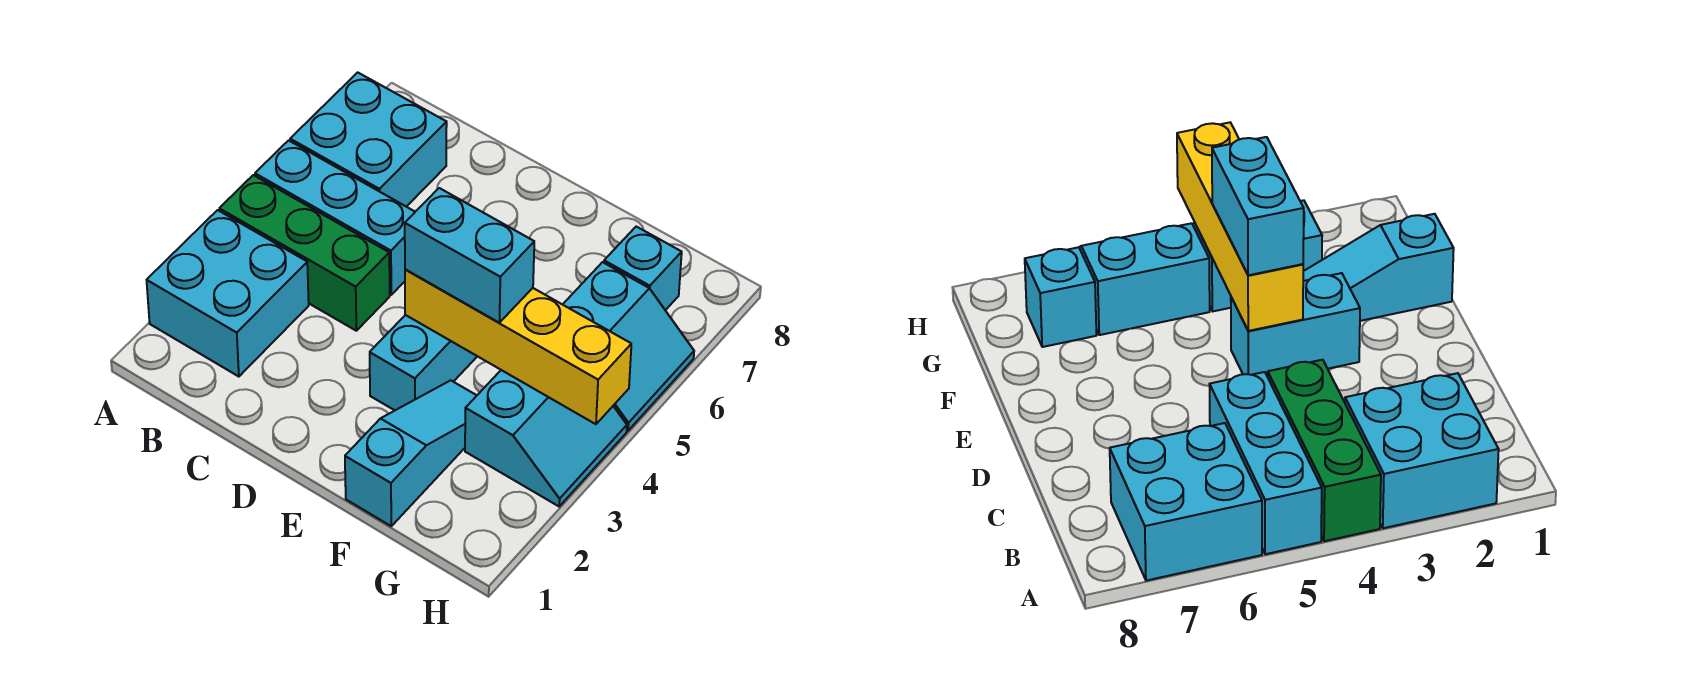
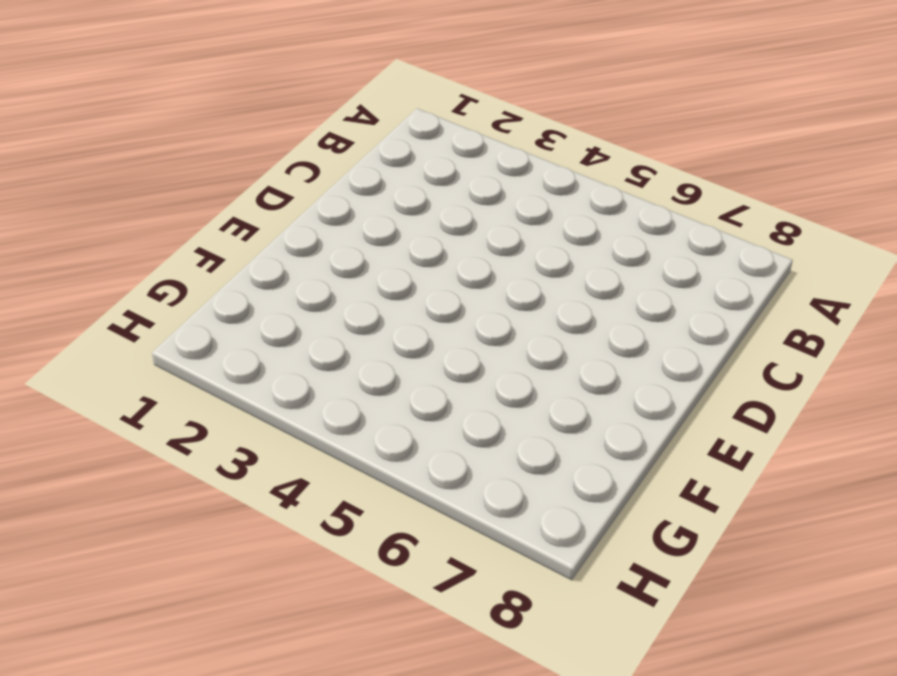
none -> cyan 2x2 brick [147,210,309,377]
none -> green 1x3 brick [219,175,390,331]

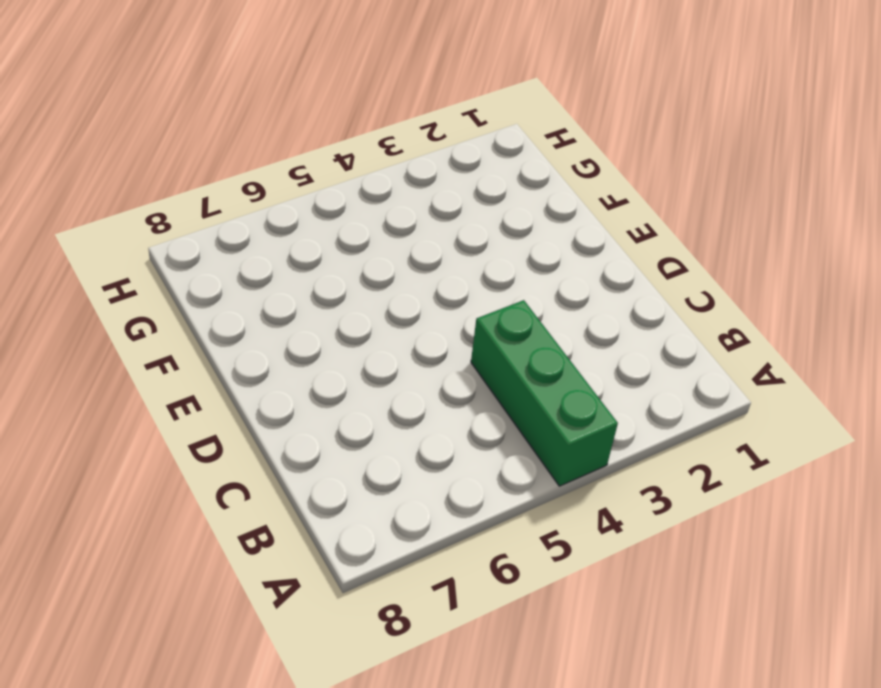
none -> cyan 2x2 brick [147,210,309,377]
none -> cyan 1x3 brick [255,140,415,295]

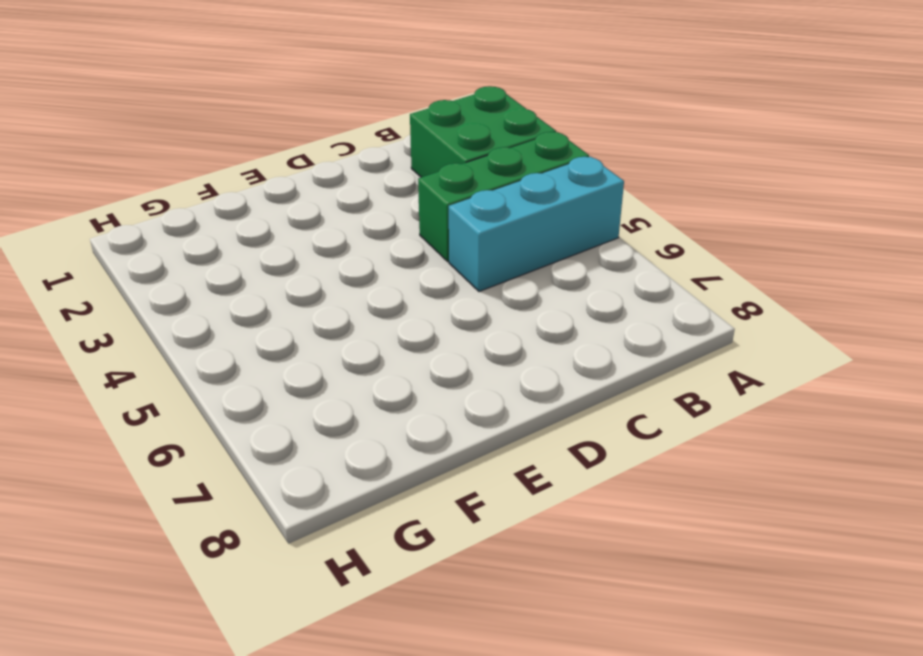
green 2x2 brick [410,86,556,177] -> cyan 2x2 brick [147,210,309,377]
none -> cyan 2x2 brick [290,72,447,207]
none -> cyan 1x2 brick [370,315,477,410]

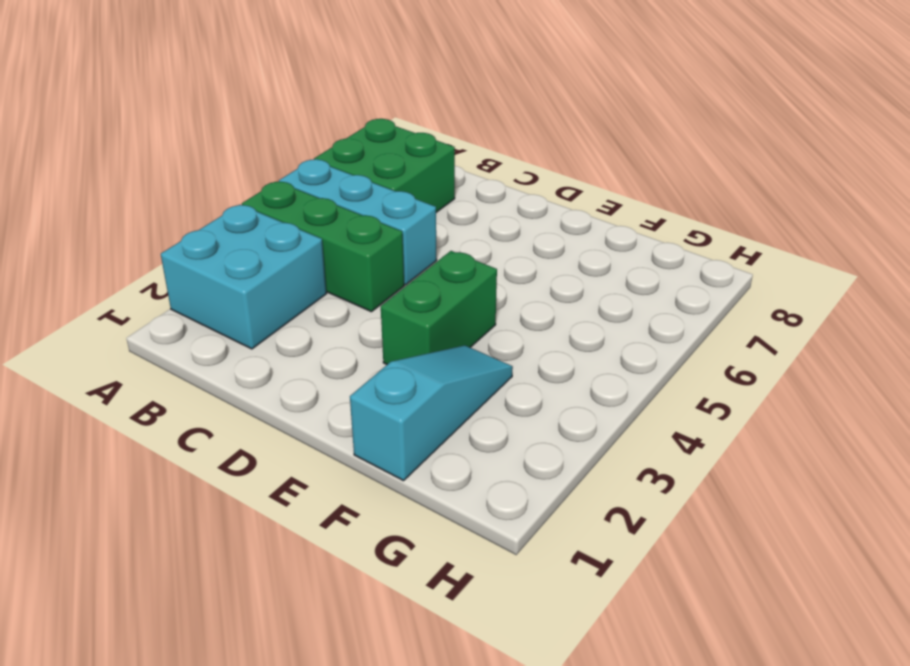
green 2x2 brick [314,119,455,212] -> cyan 2x2 brick [290,72,447,207]
green 1x2 brick [381,251,497,364] -> cyan 1x2 brick [370,315,477,410]
none -> cyan 2x2 slope [465,370,627,506]
none -> cyan 2x2 slope [563,262,694,431]

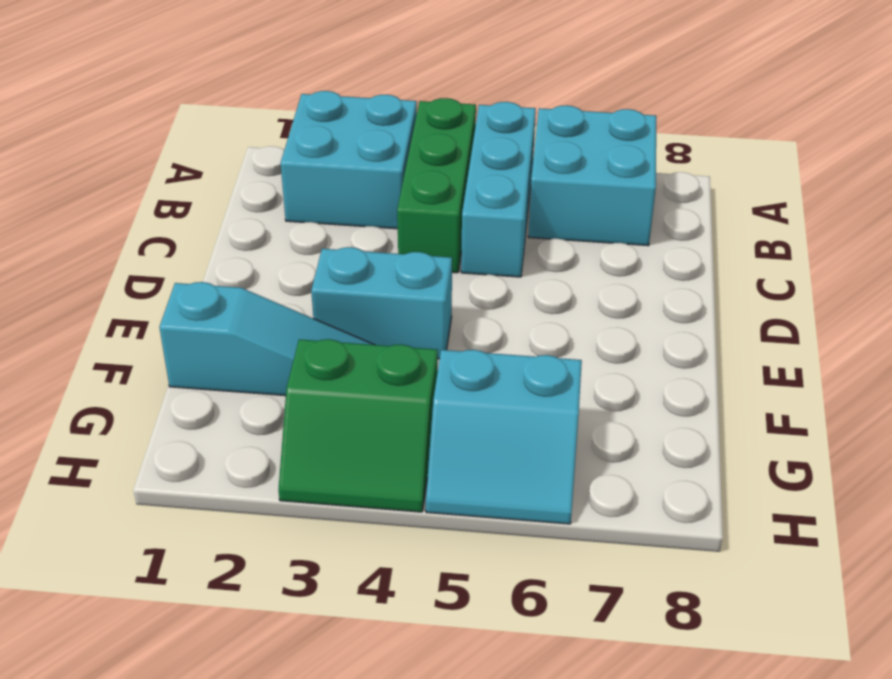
green 2x2 slope [278,339,438,512] -> cyan 2x2 slope [465,370,627,506]
none -> cyan 1x1 brick [604,227,682,310]
none -> yellow 1x4 brick [405,270,631,424]

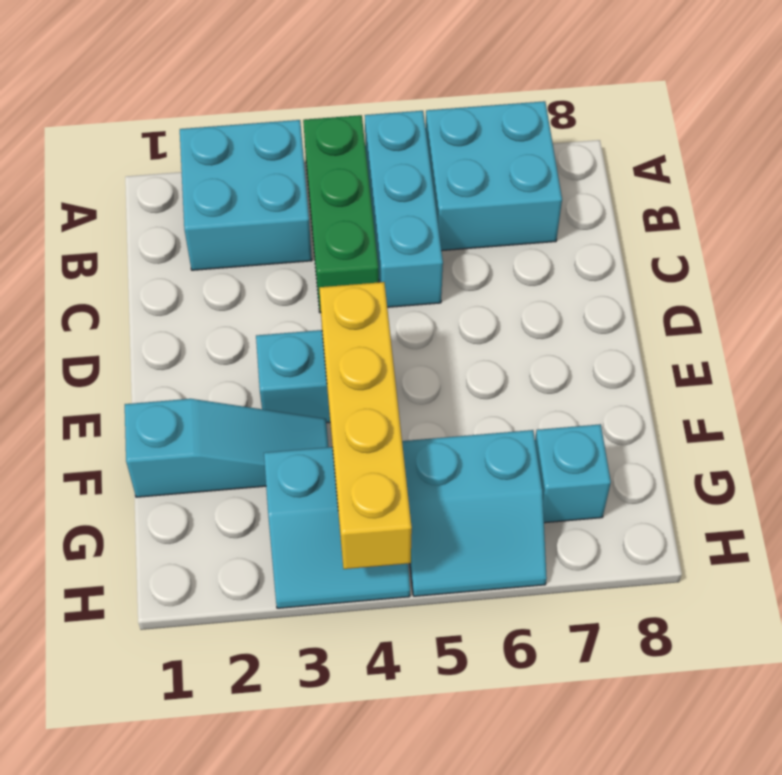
none -> cyan 1x2 brick [405,188,534,323]

